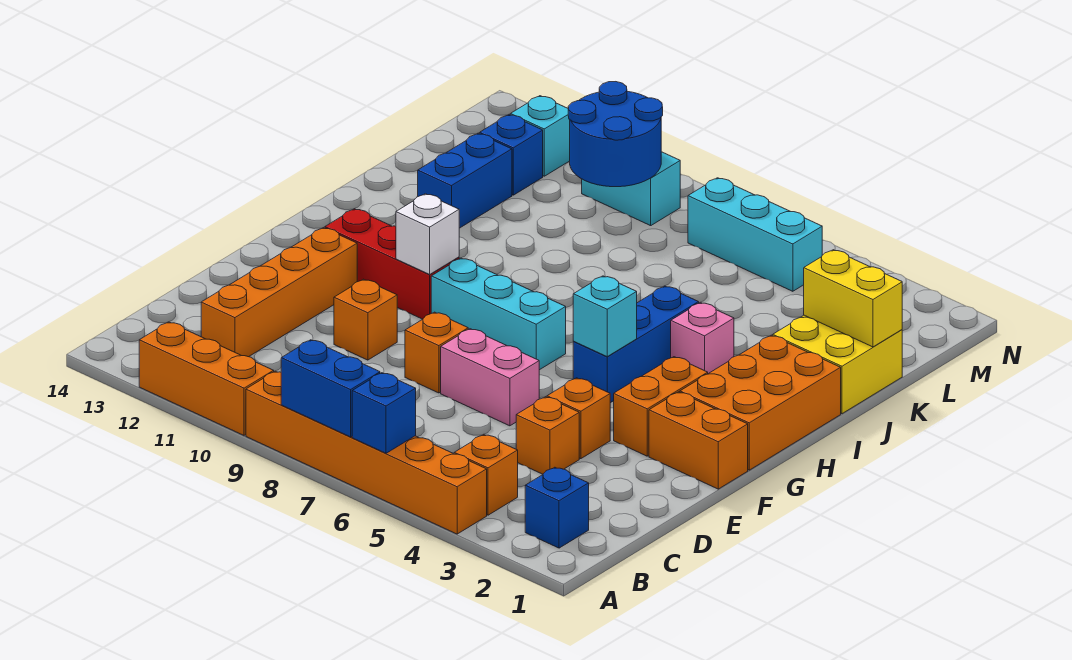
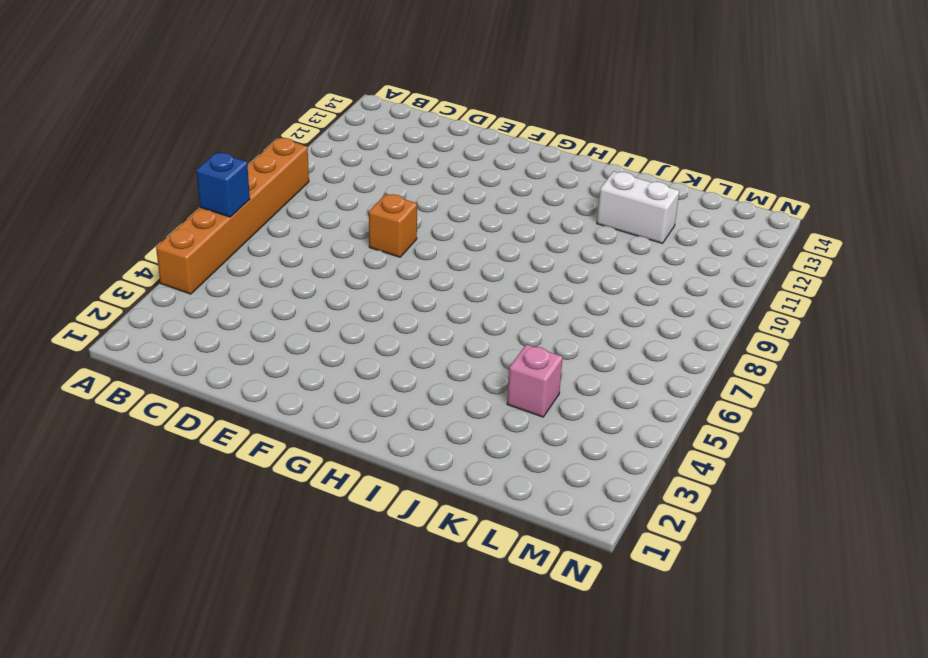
white 1x2 brick [597,171,679,243] -> blue 1x2 brick [418,133,512,228]
pink 1x1 brick [507,344,563,417] -> pink 1x1 brick moved to [671,302,734,374]
none -> orange 1x3 brick [139,322,274,435]
none -> blue 1x1 brick [525,467,589,548]
none -> orange 1x1 brick [454,434,518,515]

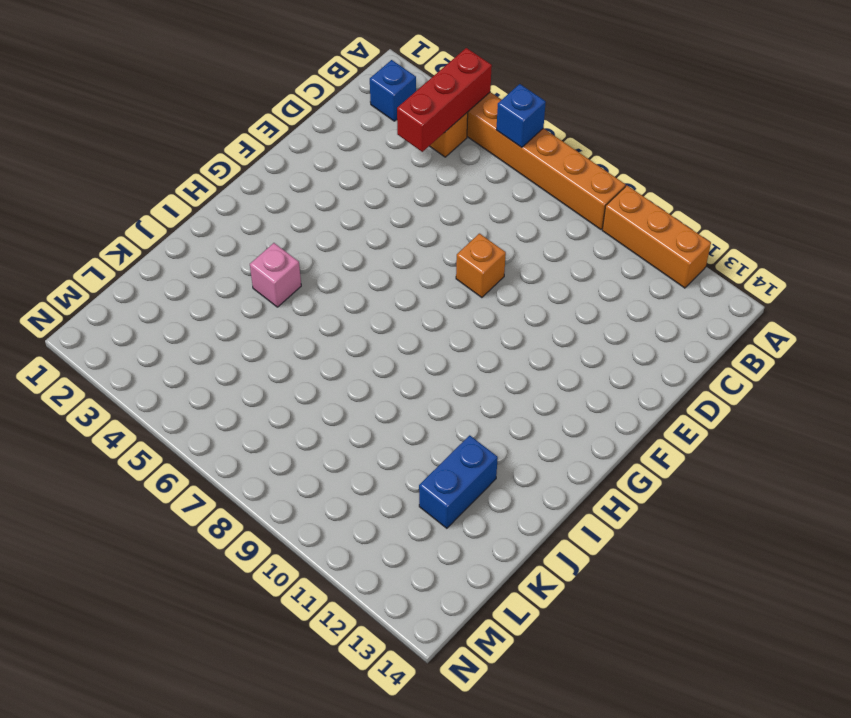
red 1x3 brick [397,48,492,152] -> red 1x3 brick turned to [325,209,460,319]
none -> orange 1x4 brick [201,228,357,357]
none -> orange 1x1 brick [516,397,579,474]
none -> orange 1x1 brick [547,378,610,459]

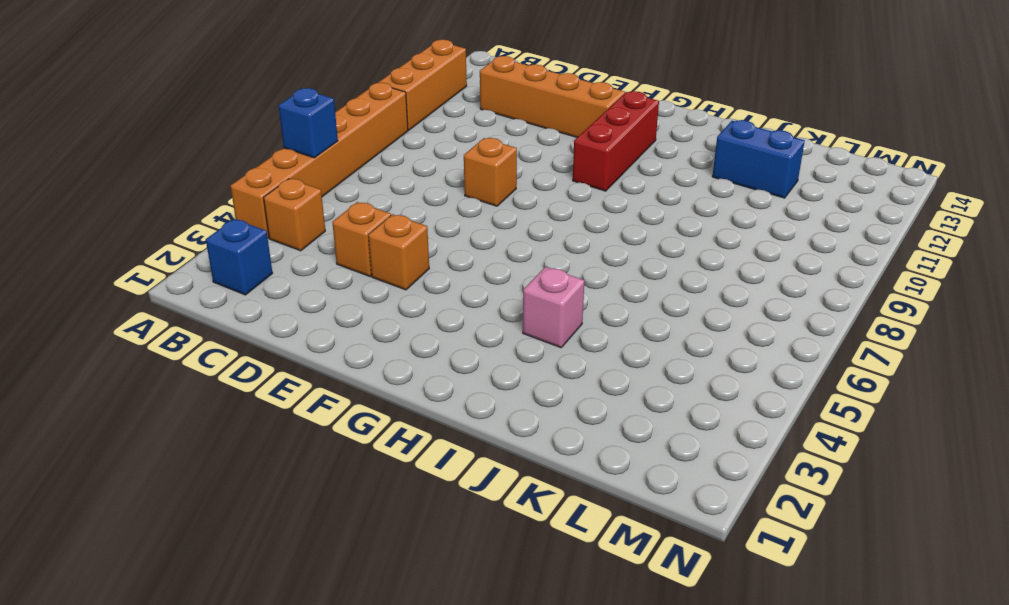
none -> pink 1x2 brick [441,329,539,426]
none -> orange 1x1 brick [334,279,397,360]
none -> orange 1x2 brick [649,392,748,489]

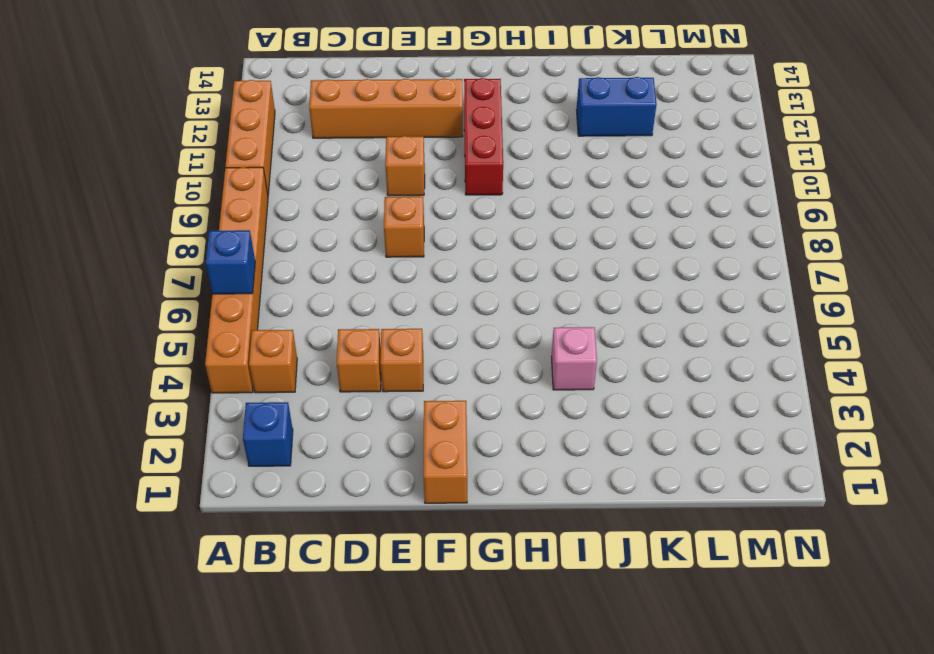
none -> pink 1x2 brick [441,329,539,426]
none -> orange 1x2 brick [614,357,708,456]
none -> orange 2x3 brick [680,335,841,470]

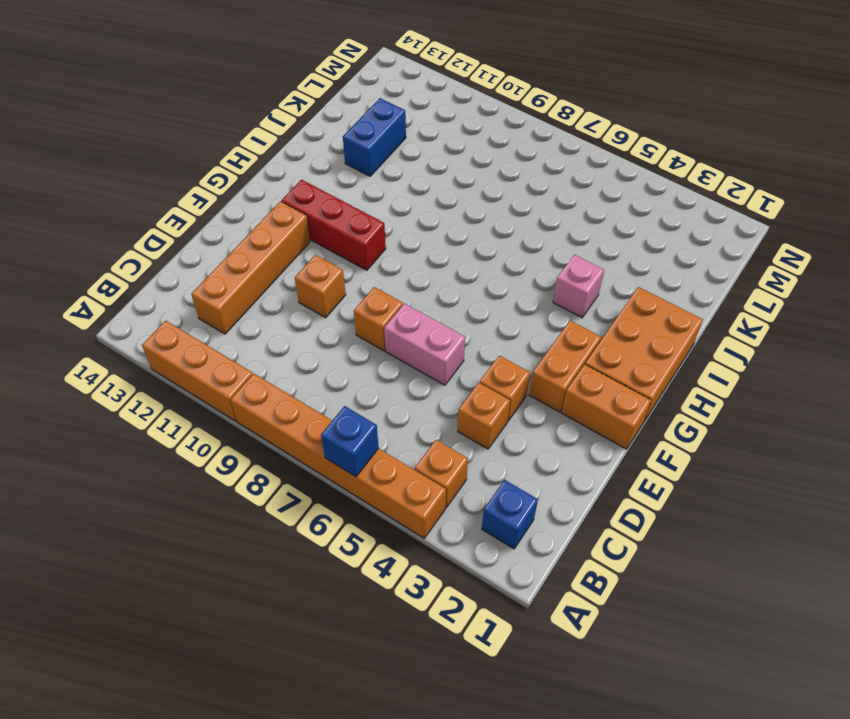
none -> blue 1x3 brick [573,286,699,403]
none -> cyan 1x3 brick [431,258,566,370]
none -> yellow 2x2 brick [773,315,902,414]

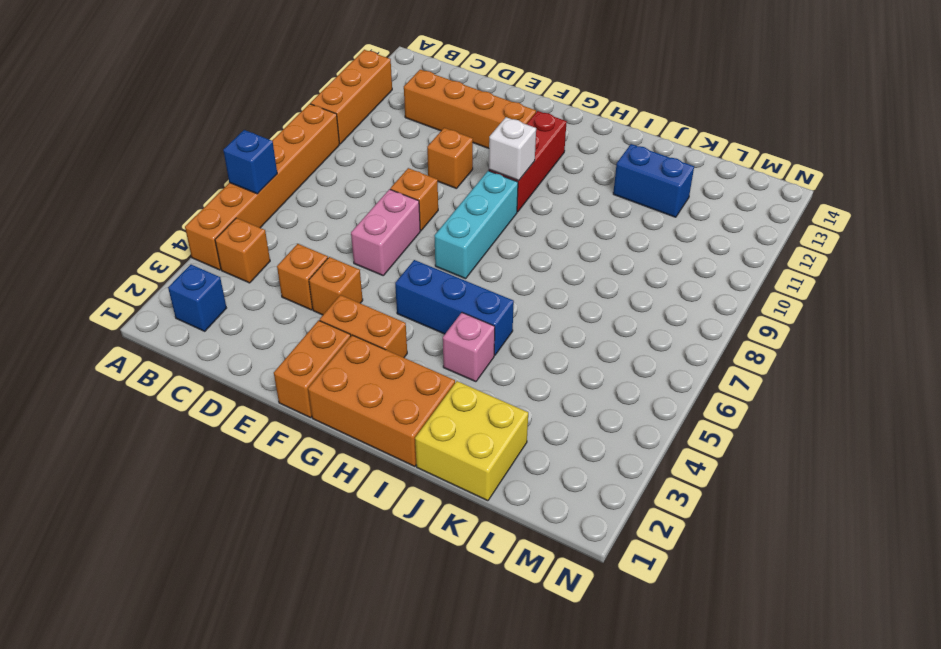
none -> blue 1x1 brick [480,115,543,195]
none -> cyan 1x3 brick [688,178,822,291]
none -> cyan 1x2 brick [582,152,680,226]

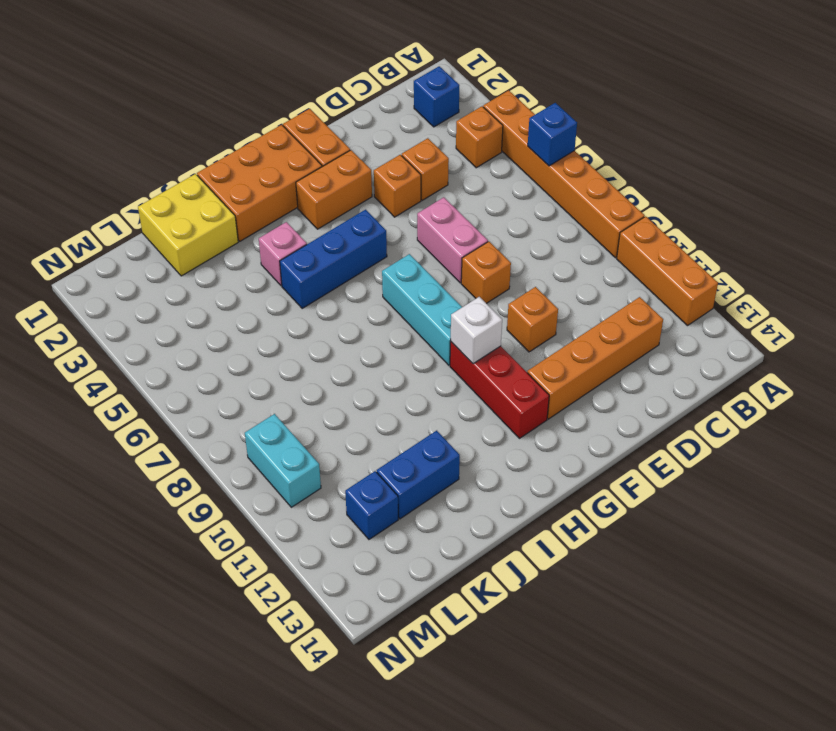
none -> cyan 1x3 brick [688,178,822,291]
none -> cyan 1x1 brick [511,96,570,176]
none -> blue 1x2 brick [281,340,380,437]

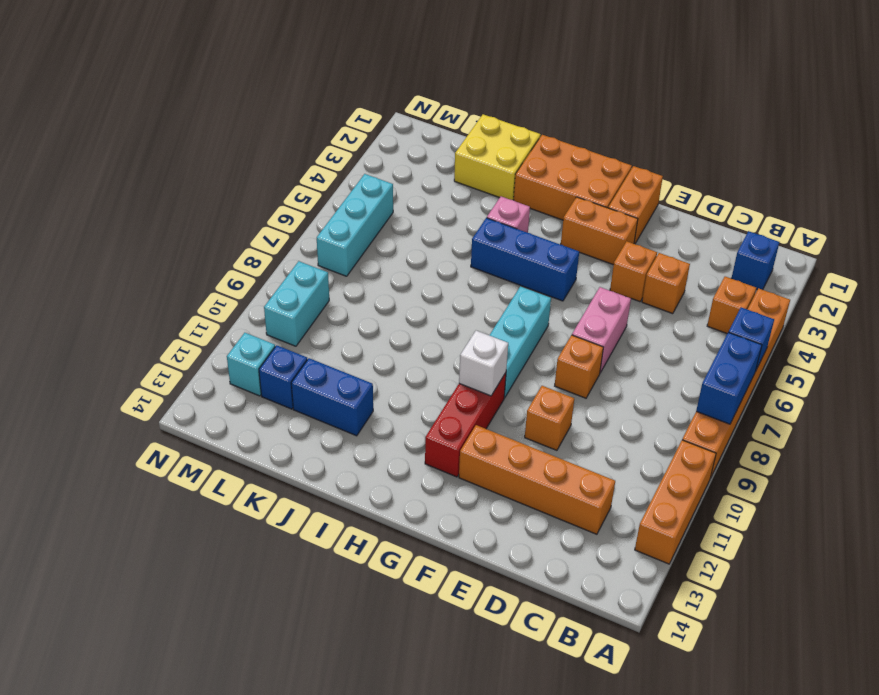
none -> cyan 1x1 brick [573,276,637,356]
none -> yellow 1x2 brick [804,250,902,347]
none -> blue 2x2 round brick [568,82,663,187]

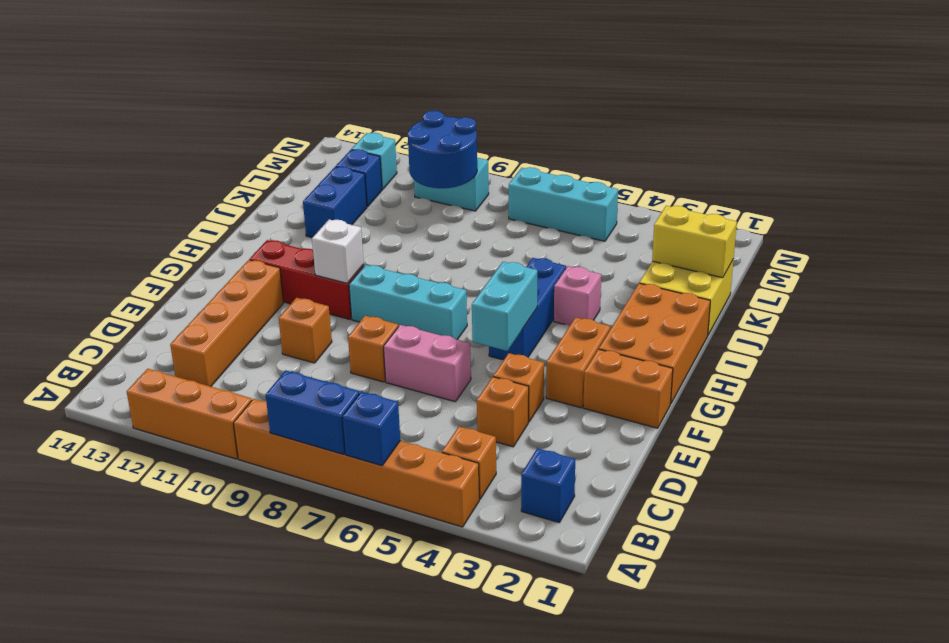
cyan 1x2 brick [472,262,537,351] -> cyan 1x1 brick [573,276,637,356]

